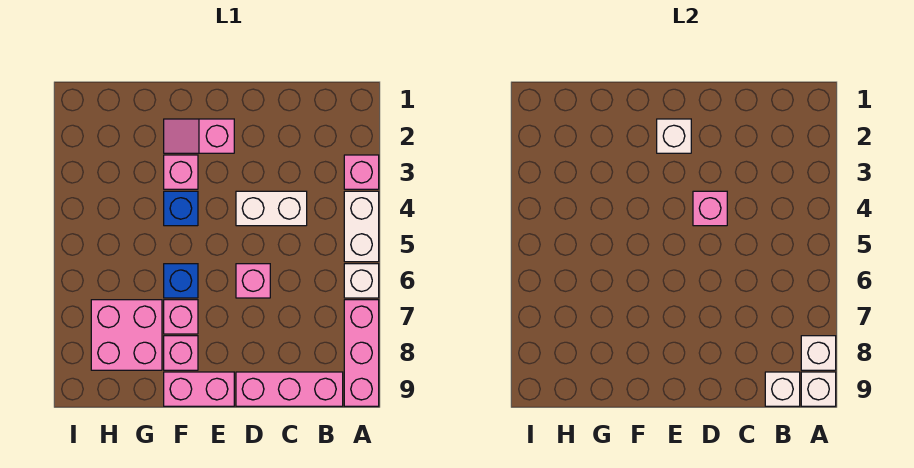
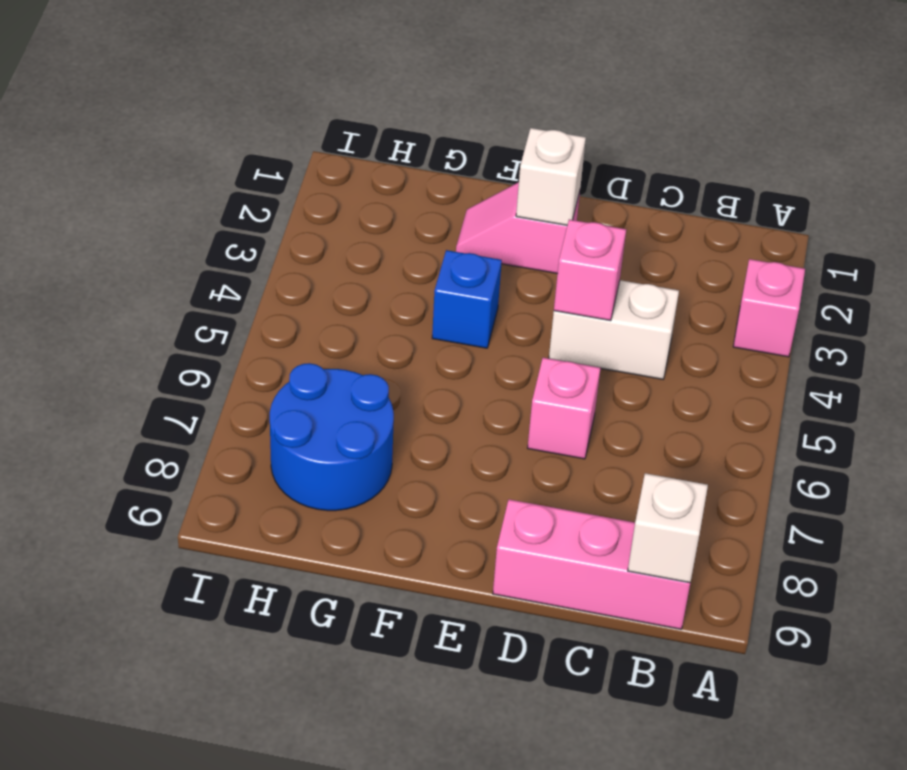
blue 2x2 round brick [270,363,394,511] -> pink 2x2 brick [91,300,162,370]
none -> white 1x2 brick [344,191,379,262]
none -> white 1x1 brick [344,264,379,298]
none -> pink 1x3 brick [344,300,379,406]

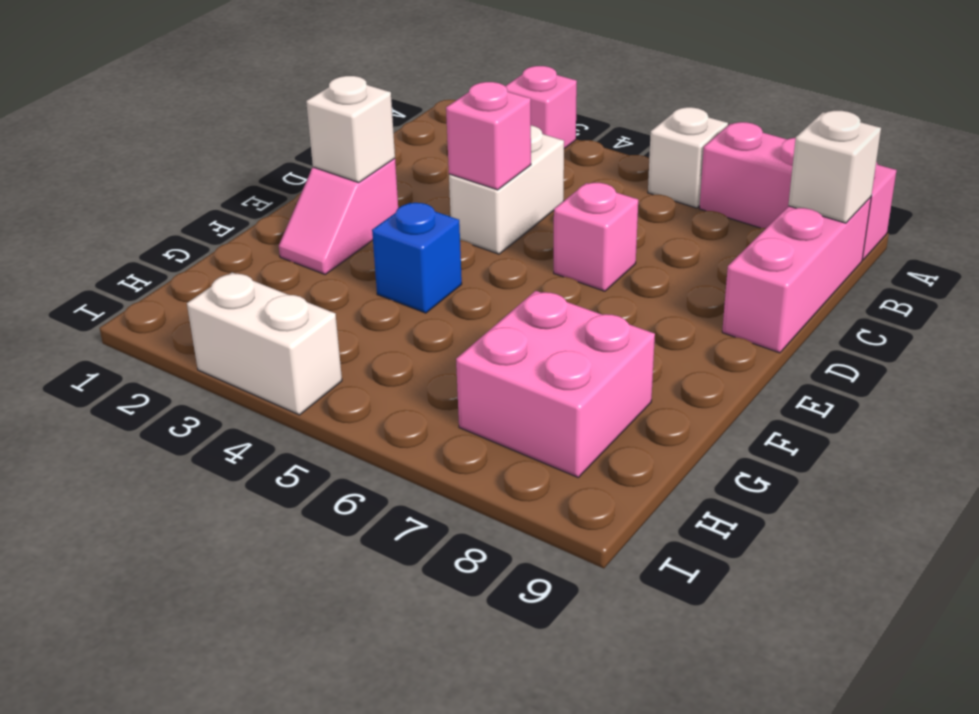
white 1x2 brick [187,273,342,415] -> white 1x2 brick moved to [344,191,379,262]
none -> pink 1x2 brick [164,372,234,406]
none -> pink 1x1 brick [164,155,198,189]
none -> blue 1x1 brick [164,264,198,298]

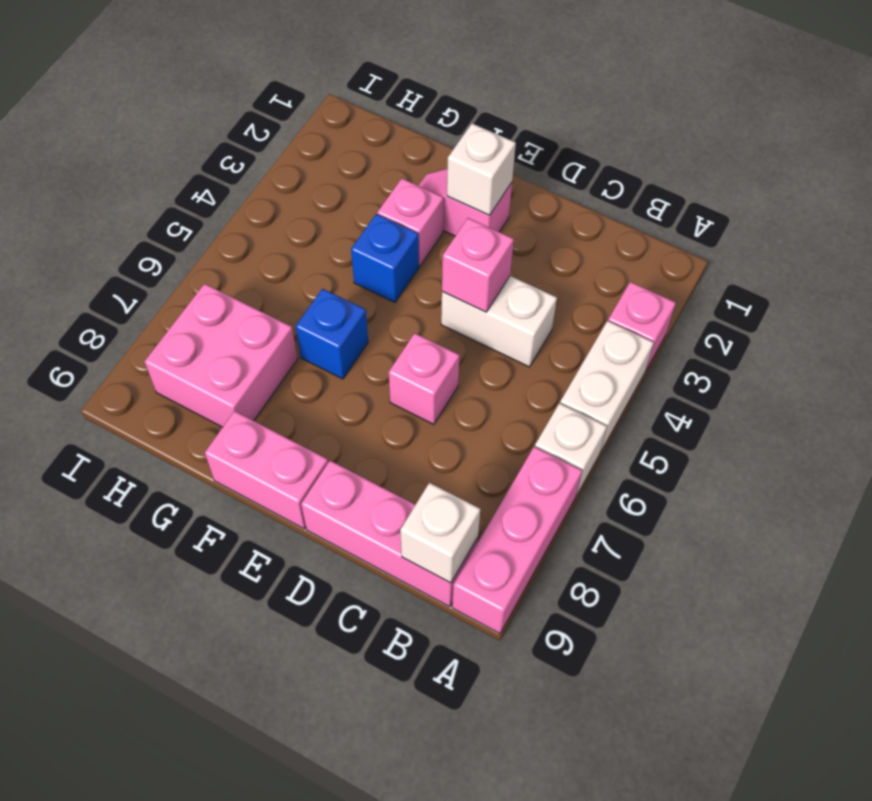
none -> pink 1x1 brick [164,300,198,334]
none -> pink 1x1 brick [164,336,198,370]
none -> white 1x1 brick [801,336,836,370]

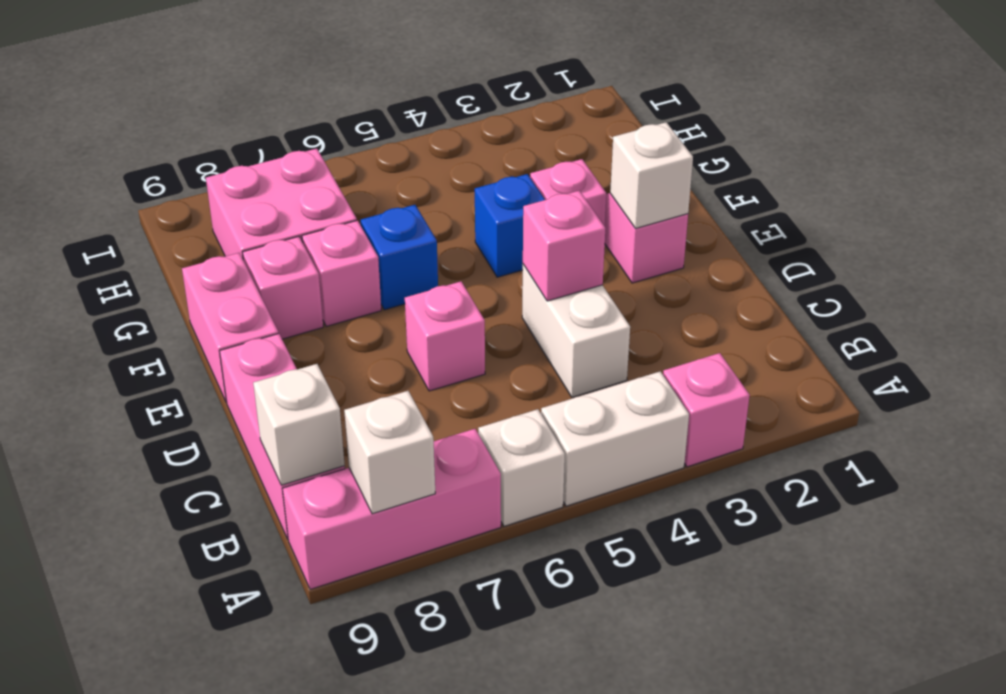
none -> white 1x1 brick [801,372,836,406]

